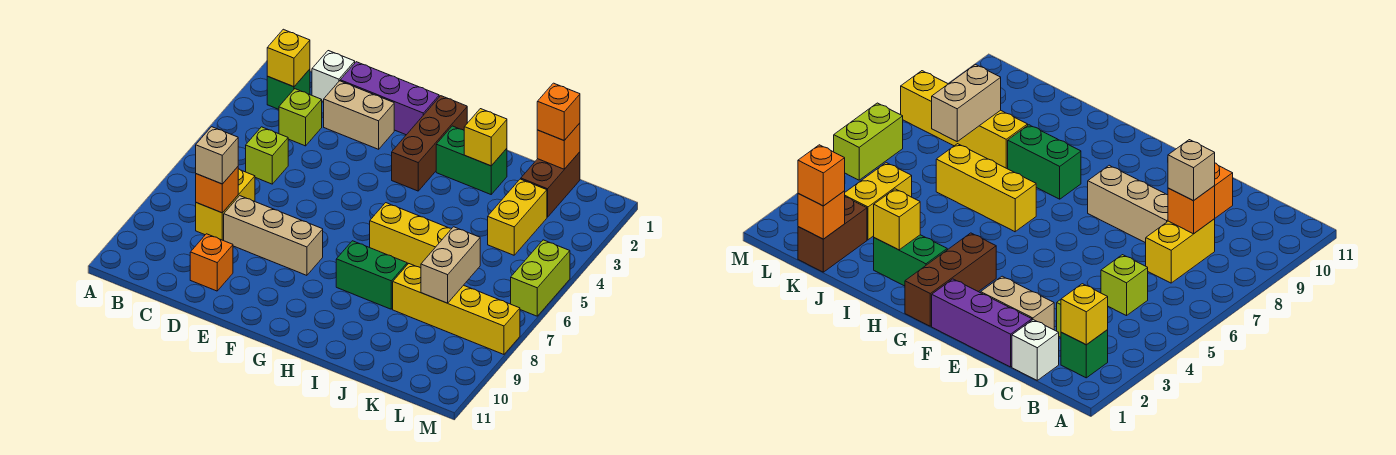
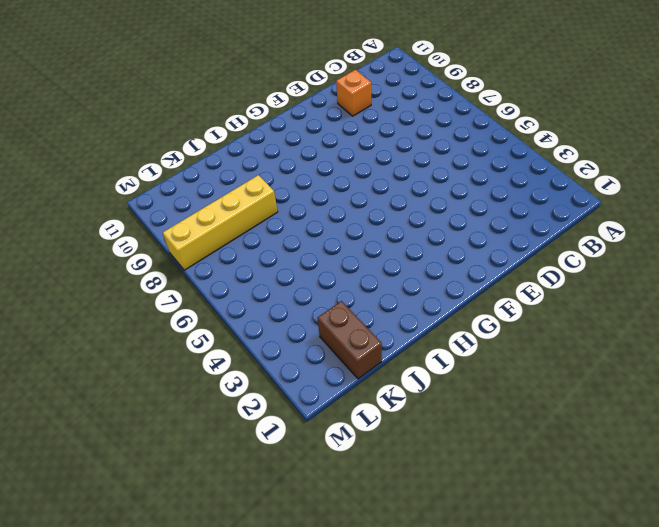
none -> green 1x1 brick [267,69,310,109]
none -> white 1x1 brick [312,51,355,102]
none -> lime 1x1 brick [279,89,322,146]

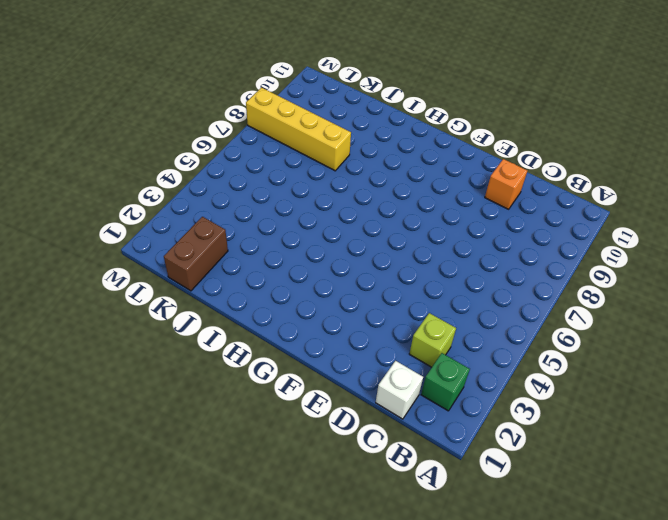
none -> lime 1x1 brick [246,127,288,184]
none -> yellow 1x2 brick [196,169,255,240]
none -> purple 1x3 brick [340,62,439,135]

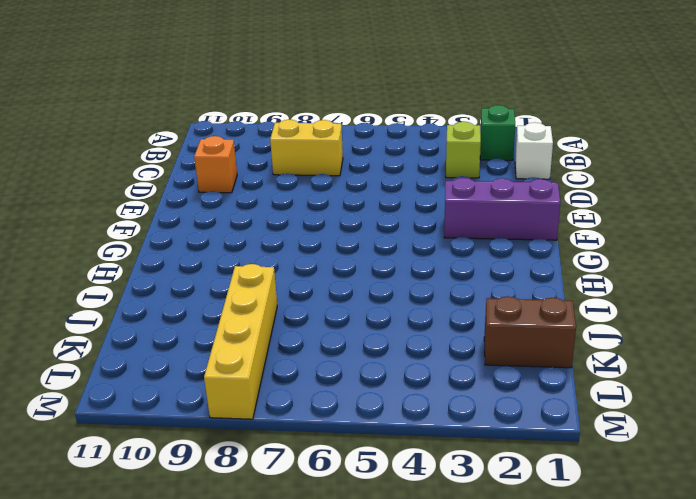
purple 1x3 brick [444,178,560,240] -> purple 1x3 brick turned to [340,62,439,135]
none -> lime 1x1 brick [246,127,288,184]
none -> tan 1x2 brick [324,81,394,149]
none -> tan 1x3 brick [224,196,323,275]

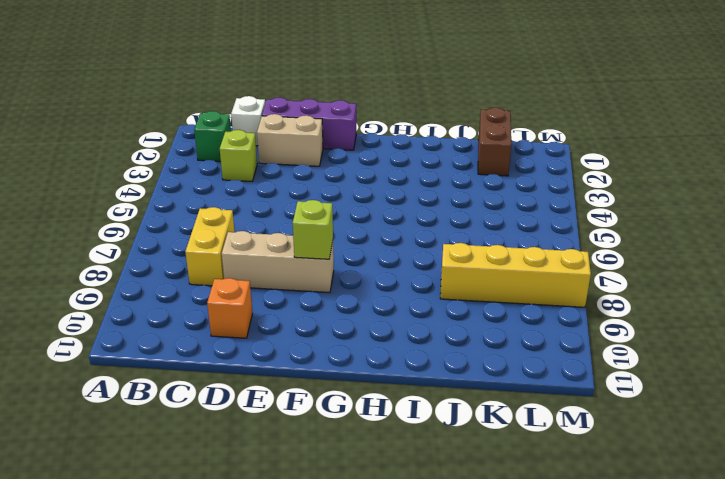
lime 1x1 brick [293,200,333,259] -> lime 1x1 brick moved to [246,127,288,184]
none -> brown 1x3 brick [392,96,467,191]
none -> green 1x2 brick [436,126,507,194]
none -> yellow 1x3 brick [370,203,451,268]

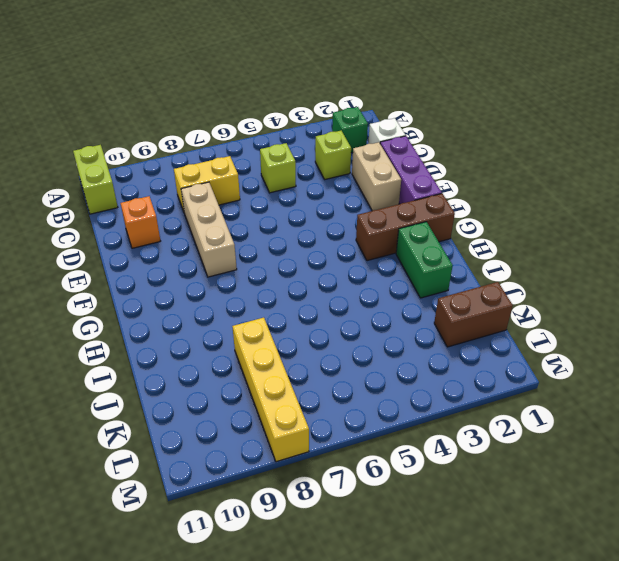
lime 1x2 brick [73,145,118,214] -> lime 1x2 brick turned to [511,240,570,316]
none -> yellow 1x3 brick [370,203,451,268]
none -> green 1x2 brick [336,241,407,309]
none -> yellow 1x2 brick [488,179,547,255]

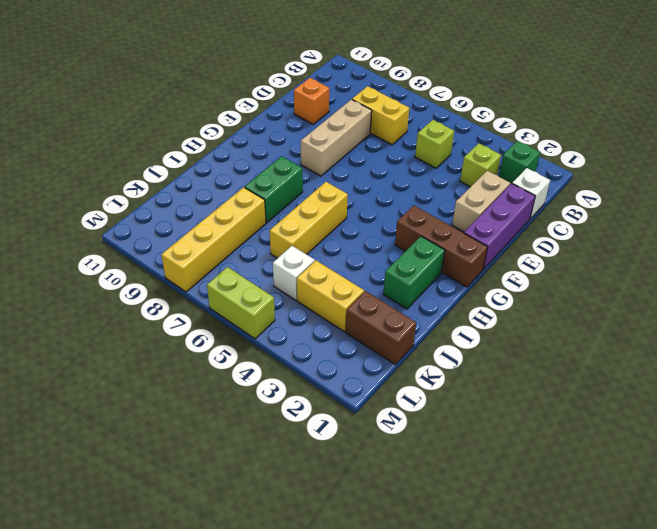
white 1x1 brick [273,246,315,300] -> none
none -> yellow 1x1 brick [267,29,310,87]
none -> orange 1x1 brick [196,167,238,213]
none -> yellow 1x1 brick [464,109,507,166]

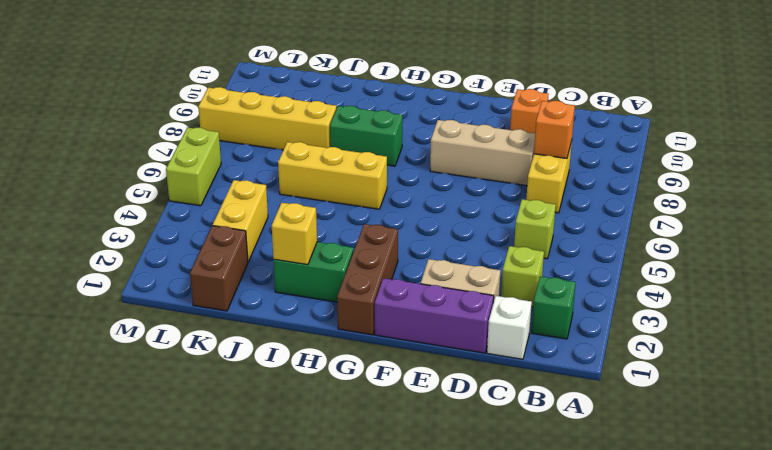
none -> yellow 1x1 brick [267,29,310,87]
none -> orange 1x1 brick [537,123,580,169]
none -> tan 1x2 brick [421,227,480,303]

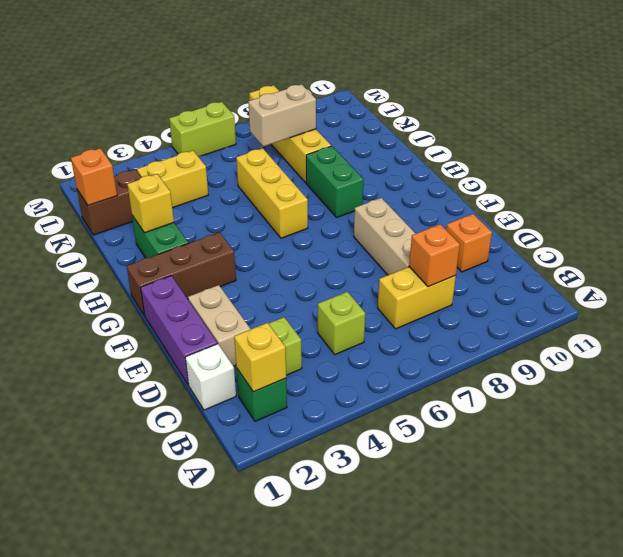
none -> tan 1x1 brick [196,127,238,184]
none -> orange 1x1 brick [537,83,580,140]

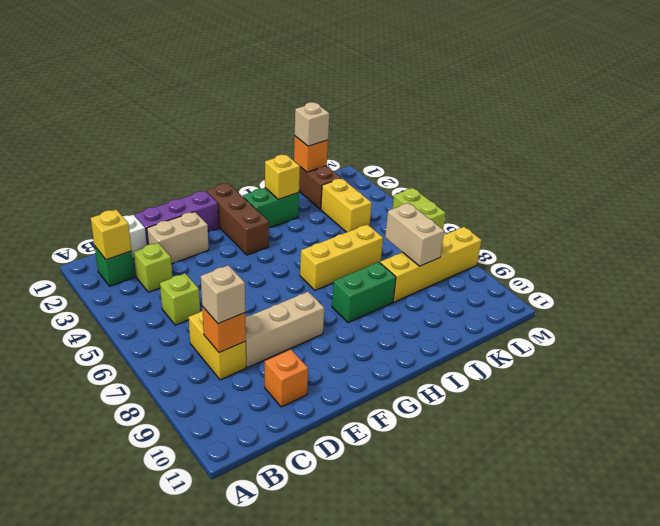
tan 1x1 brick [295,102,329,146] -> orange 1x1 brick [537,83,580,140]

